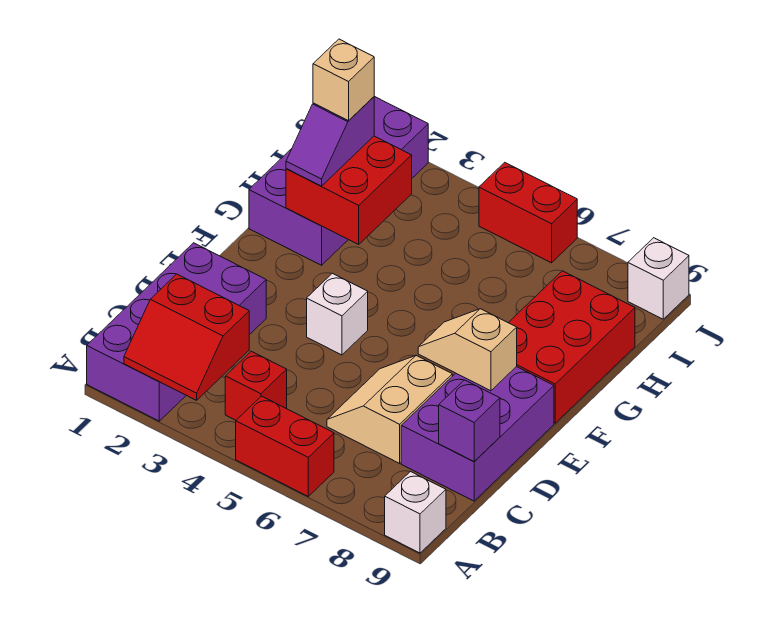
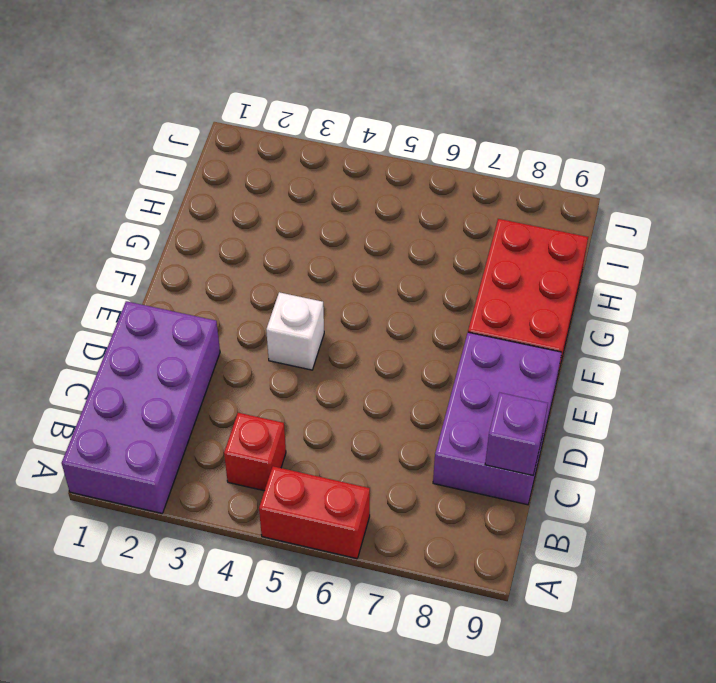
none -> white 1x1 brick [385,472,446,553]
none -> tan 2x2 slope [327,356,452,463]
none -> purple 2x4 brick [249,96,428,265]

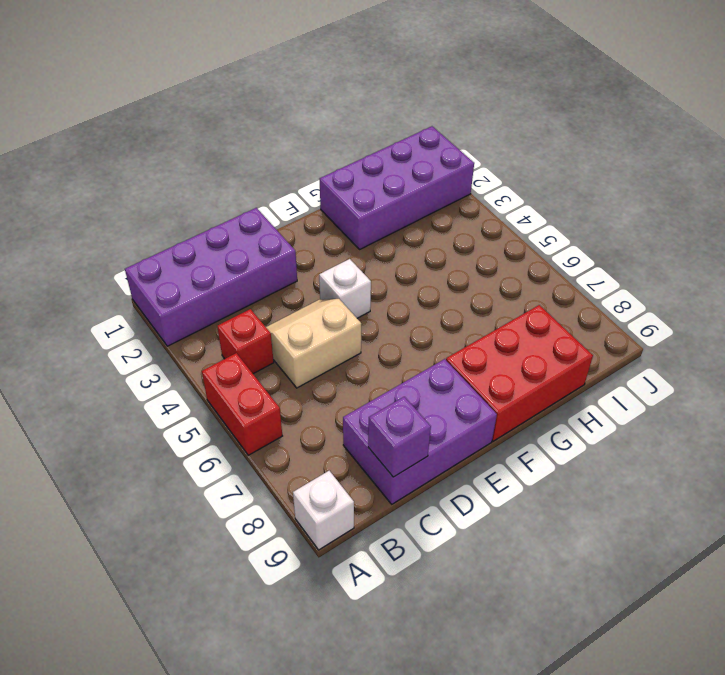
tan 2x2 slope [266,299,361,388] -> tan 2x2 slope moved to [327,356,452,463]
none -> red 1x2 brick [479,162,577,263]
none -> white 1x1 brick [628,238,689,319]
none -> red 2x2 slope [124,274,249,400]

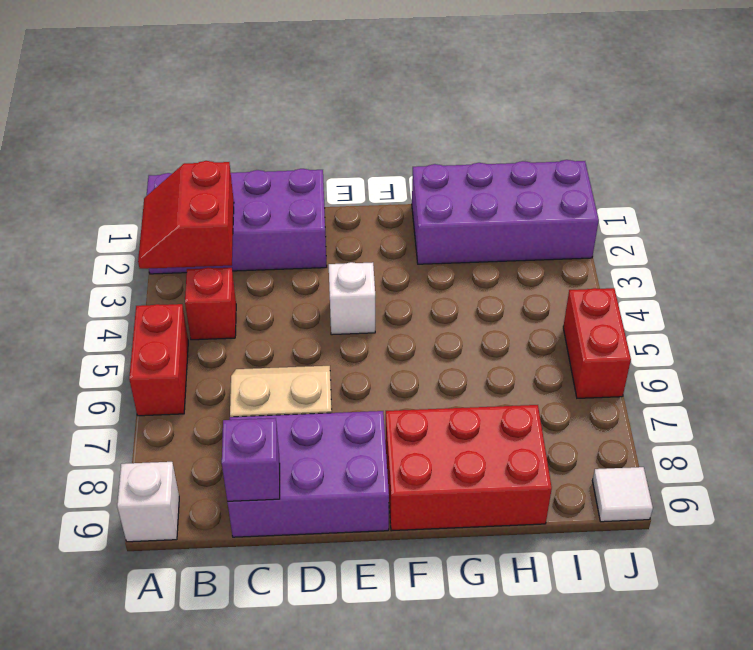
white 1x1 tile [592,467,653,522] -> white 1x1 brick [628,238,689,319]
none -> tan 1x2 slope [418,309,517,391]
none -> red 2x2 brick [286,136,412,244]
none -> purple 1x2 slope [286,97,374,186]

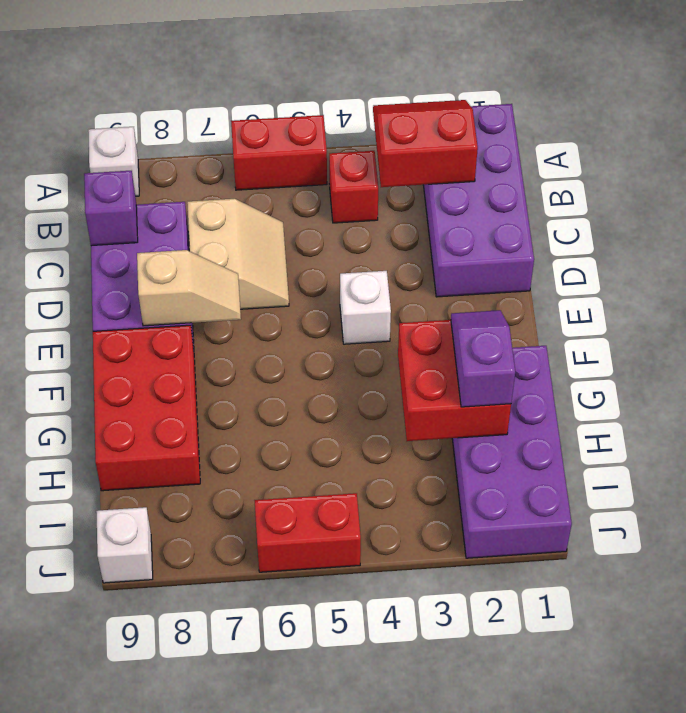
none -> tan 1x1 brick [313,39,374,121]

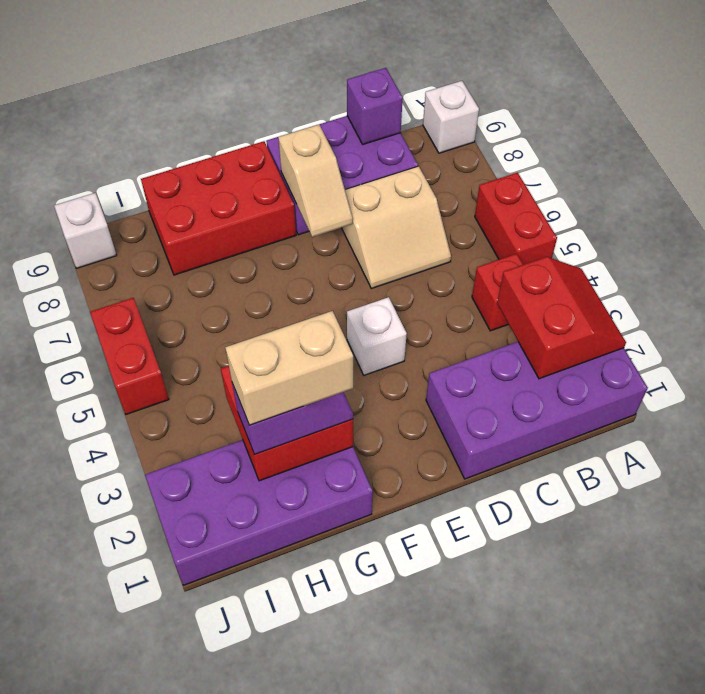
tan 1x2 brick [225,311,353,425] -> tan 1x1 brick [313,39,374,121]

